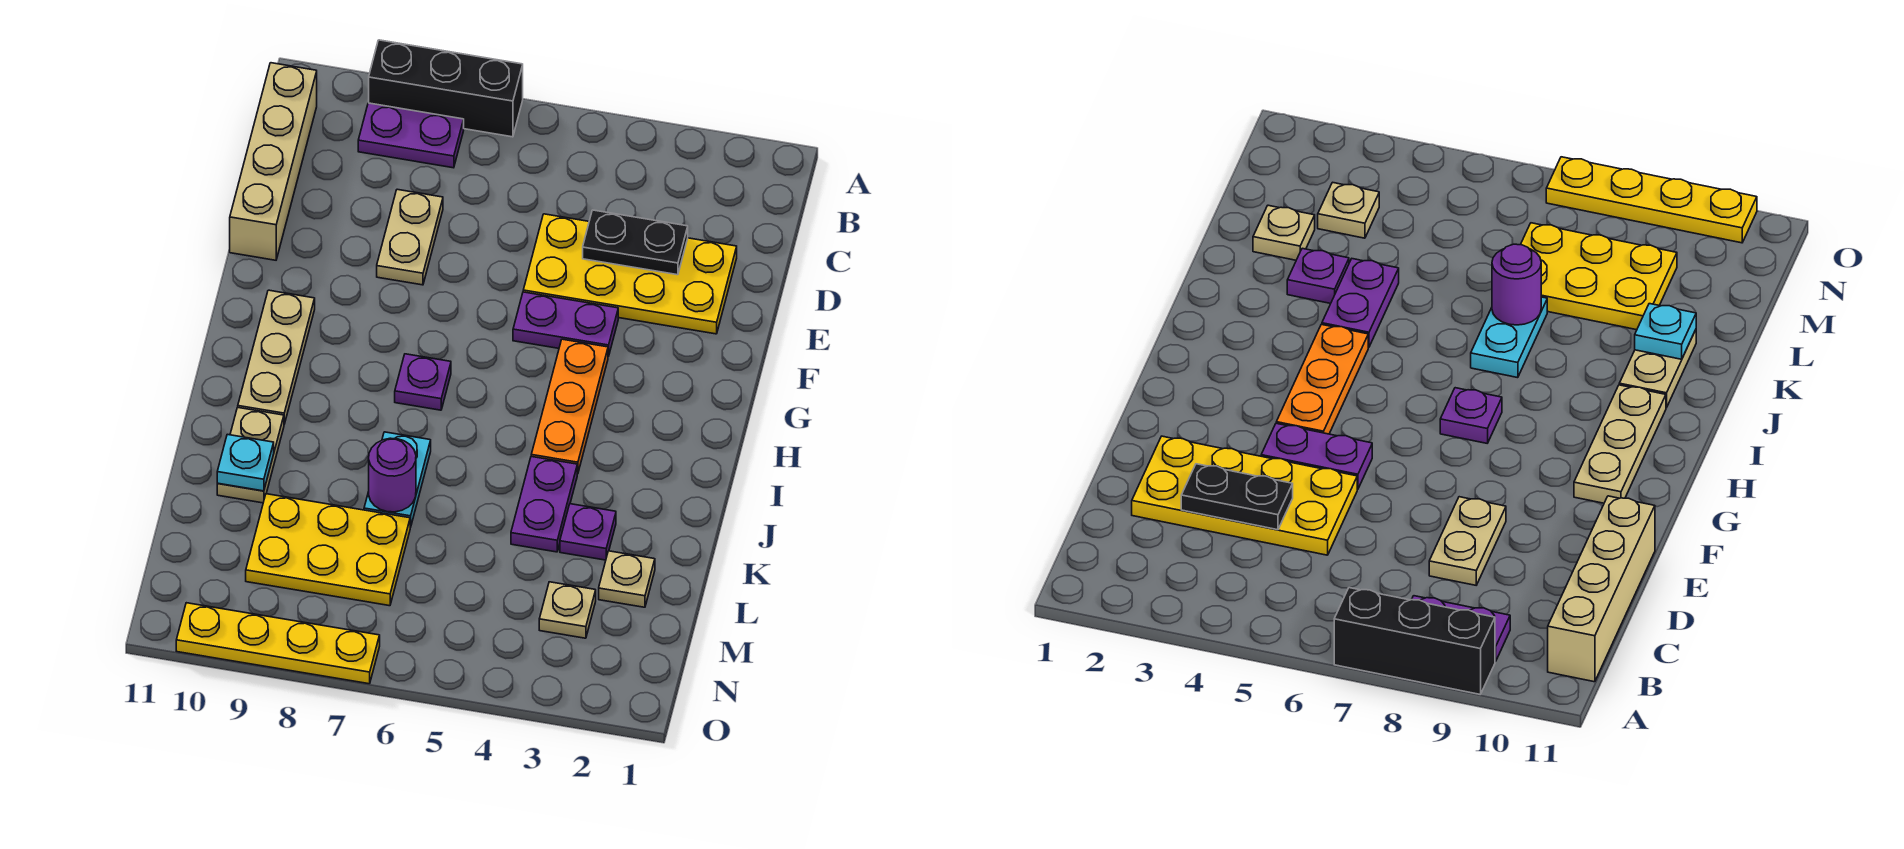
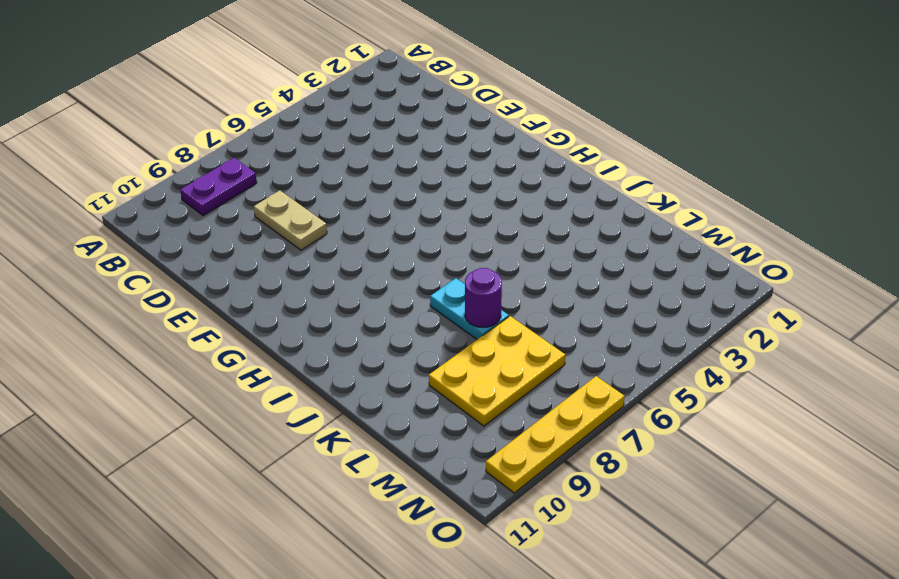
none -> black 1x3 brick [369,40,523,137]
none -> tan 1x4 brick [230,63,317,260]
none -> yellow 2x4 plate [523,214,737,334]

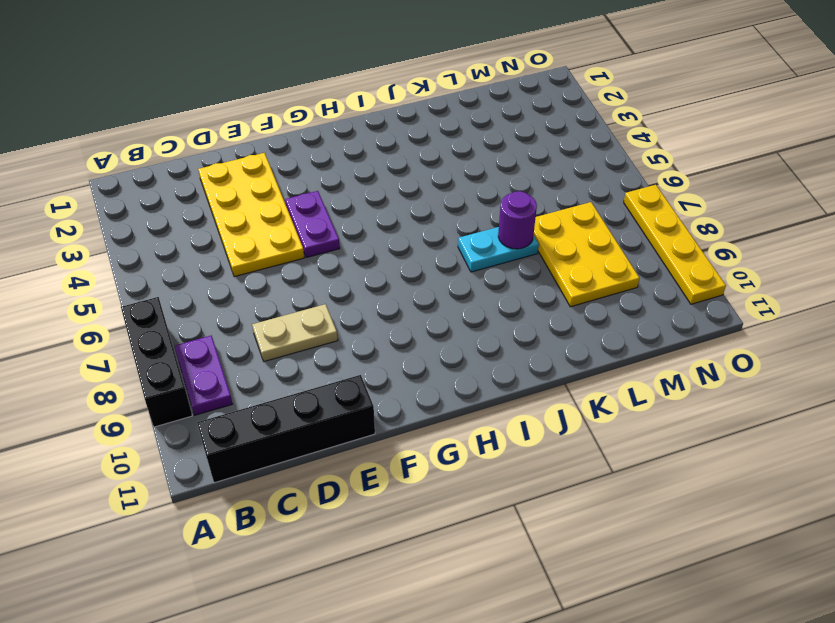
black 1x4 brick [197,375,375,483] -> tan 1x4 brick [230,63,317,260]
none -> orange 1x3 plate [531,339,608,474]
none -> tan 1x3 plate [238,290,315,424]
none -> purple 1x1 plate [395,354,451,410]

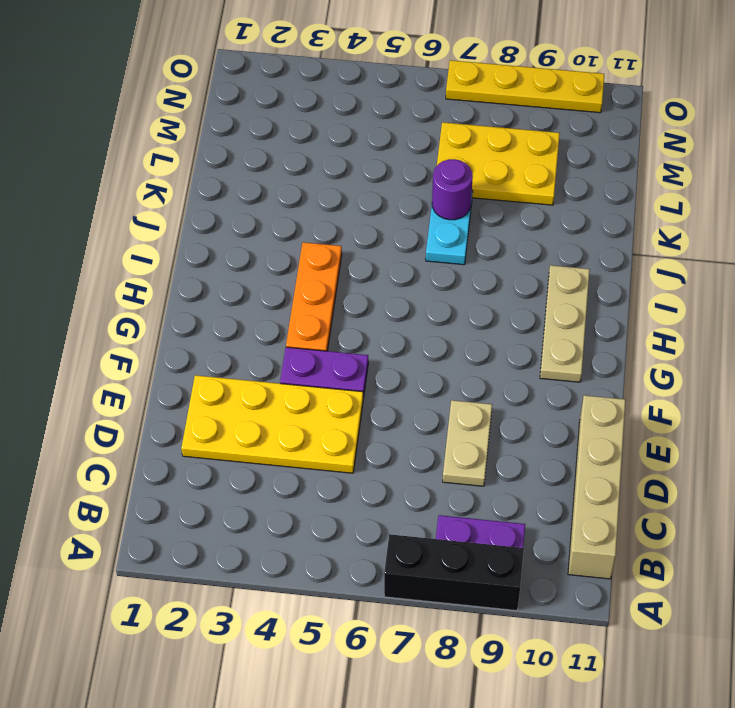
none -> purple 1x1 plate [395,354,451,410]
none -> purple 1x2 plate [511,457,577,552]
none -> tan 1x2 plate [217,407,284,503]

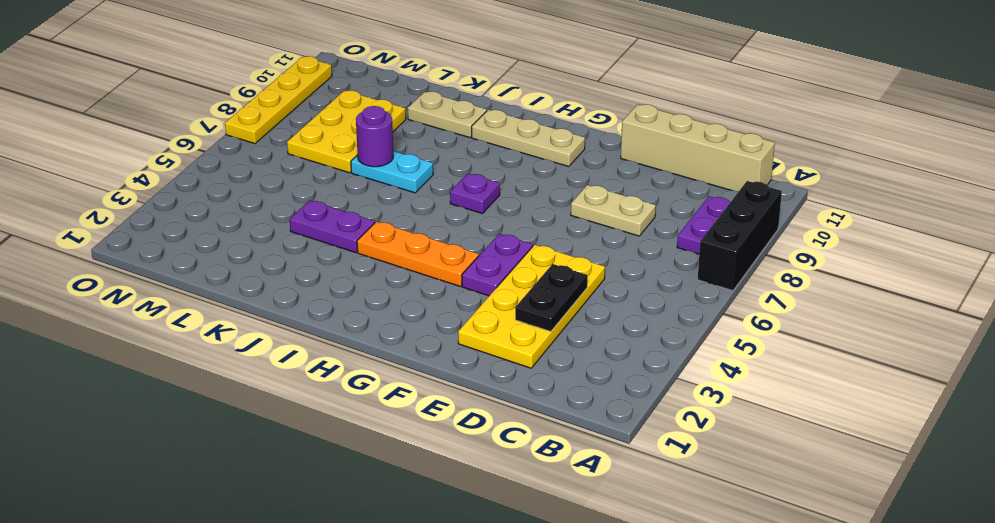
none -> purple 1x1 plate [560,504,616,560]
none -> tan 1x1 plate [599,551,655,607]
none -> tan 1x1 plate [539,582,596,638]

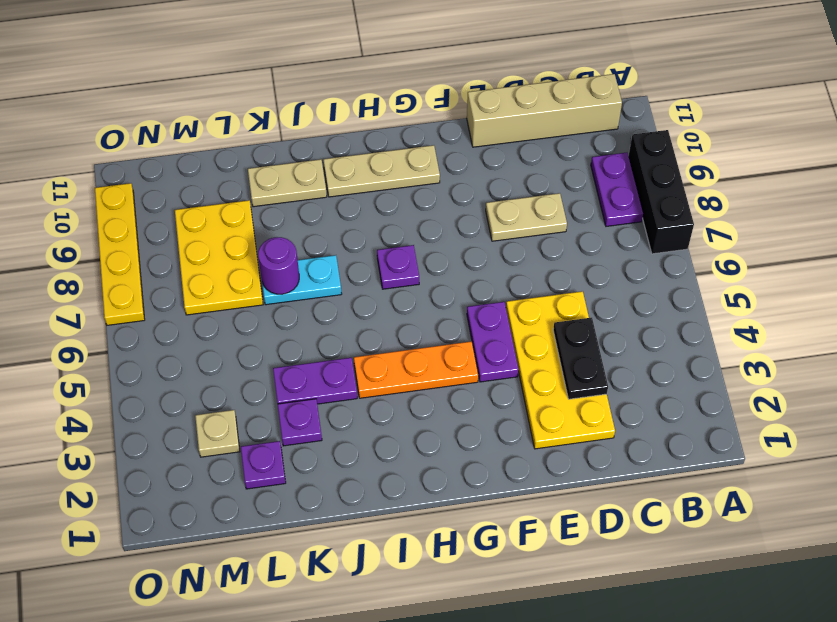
purple 1x1 plate [241,441,286,489] -> tan 1x1 plate [599,551,655,607]
none -> cyan 1x1 plate [217,434,274,491]

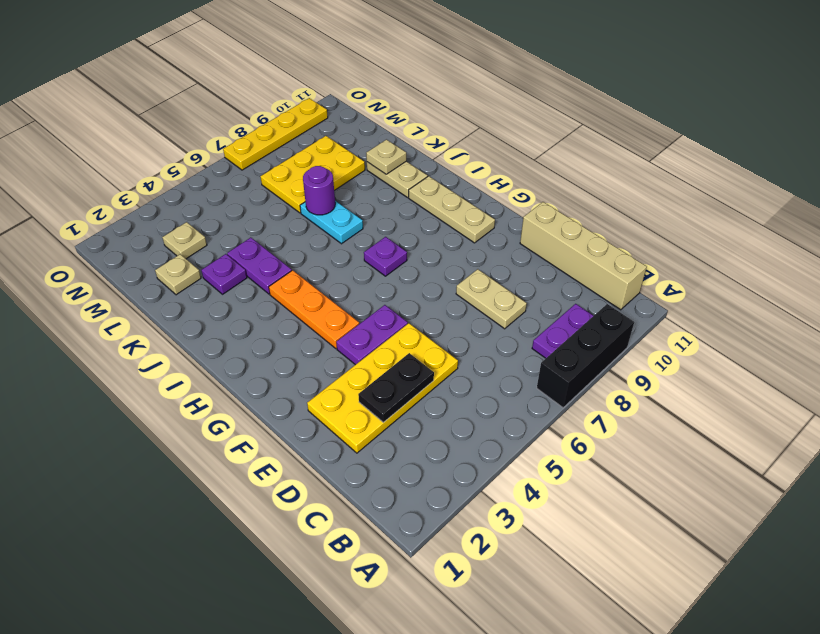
tan 1x1 plate [366,140,406,174] -> cyan 1x1 plate [217,434,274,491]

